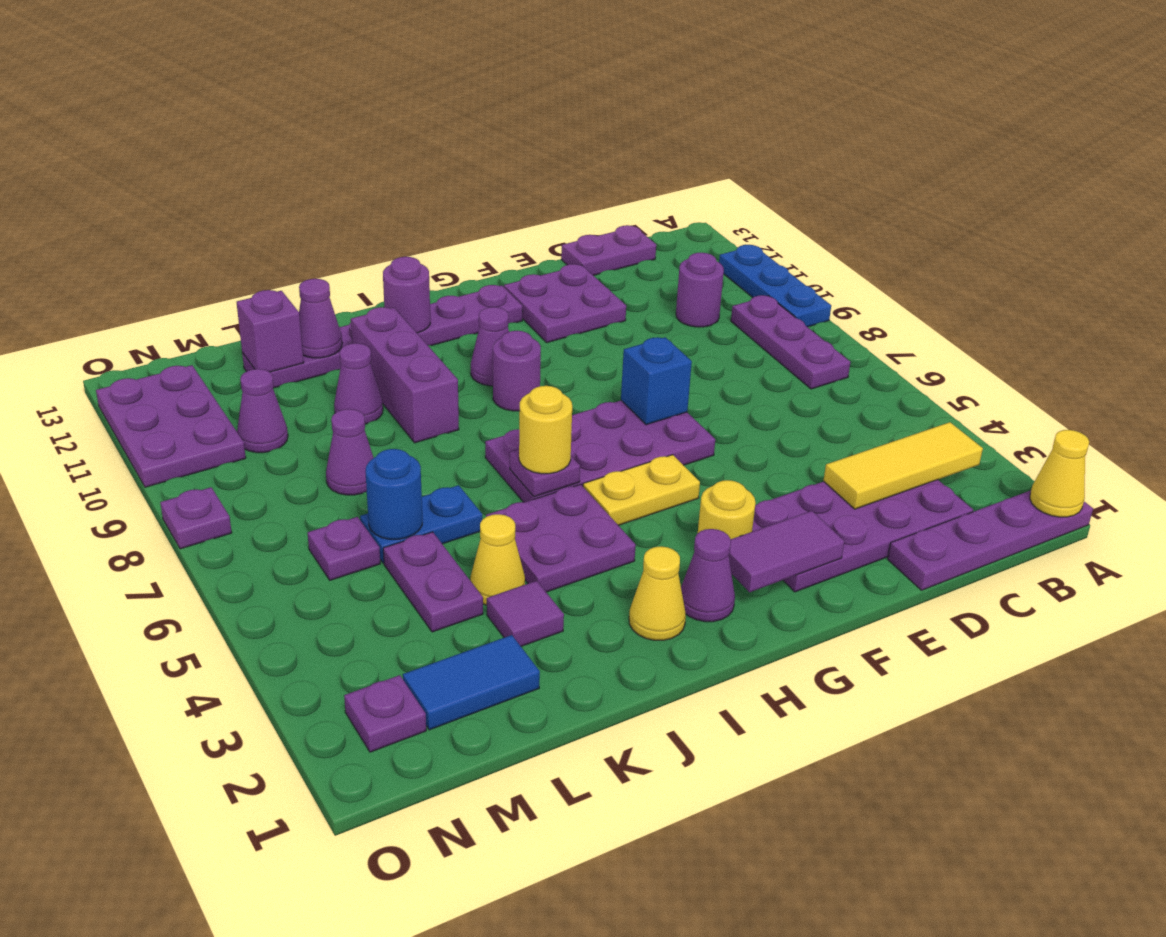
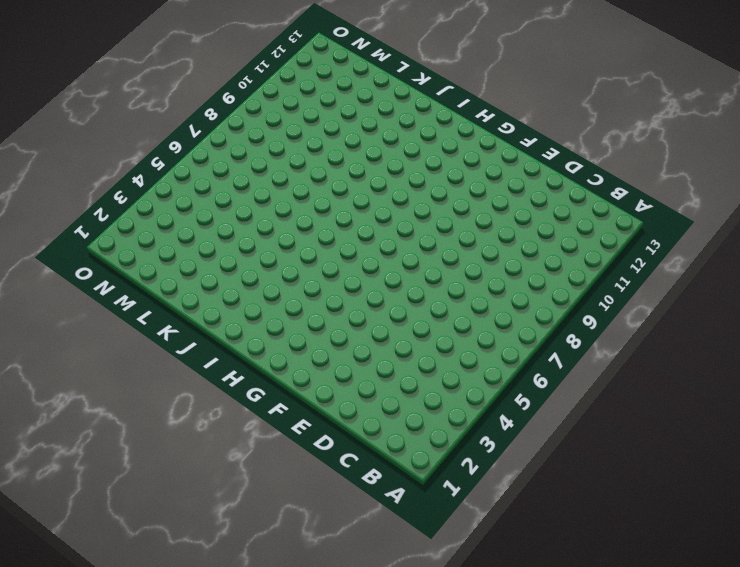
none -> purple 1x4 plate [888,490,1093,590]
none -> blue 1x3 plate [719,245,831,327]
none -> purple 1x3 plate [731,295,850,389]
none -> purple 2x4 plate [752,480,973,592]

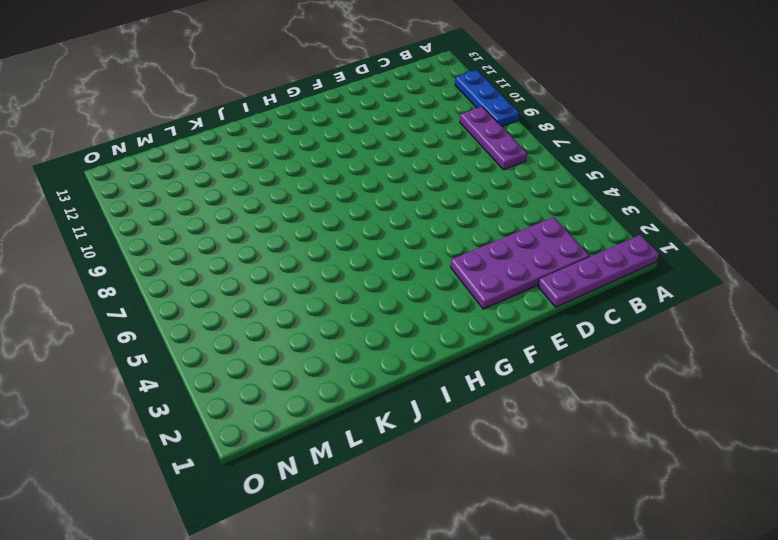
none -> purple 1x1 round brick [676,253,724,327]
none -> purple 1x2 plate [561,225,656,275]
none -> purple 2x2 plate [504,264,626,343]
none -> purple 2x4 plate [485,401,715,502]

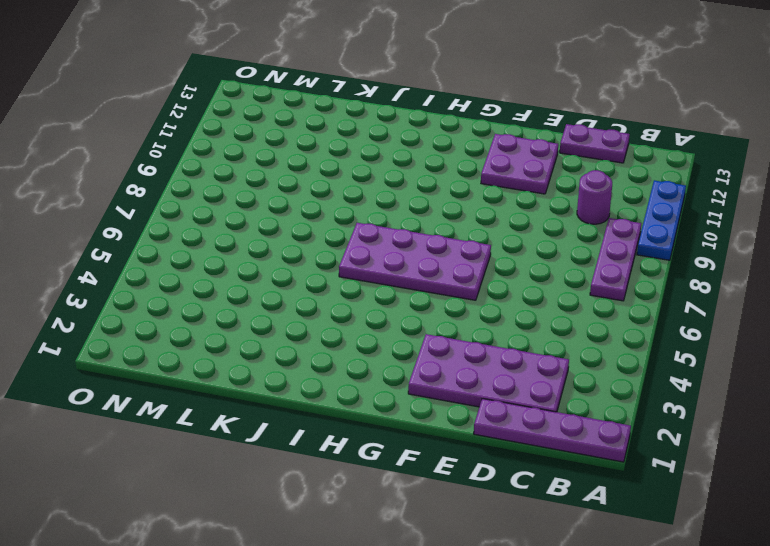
none -> yellow 1x1 round brick [698,480,756,539]
none -> yellow 1x2 plate [583,455,700,525]
none -> purple 1x6 plate [242,285,523,388]
none -> purple 1x1 cone [681,529,735,622]

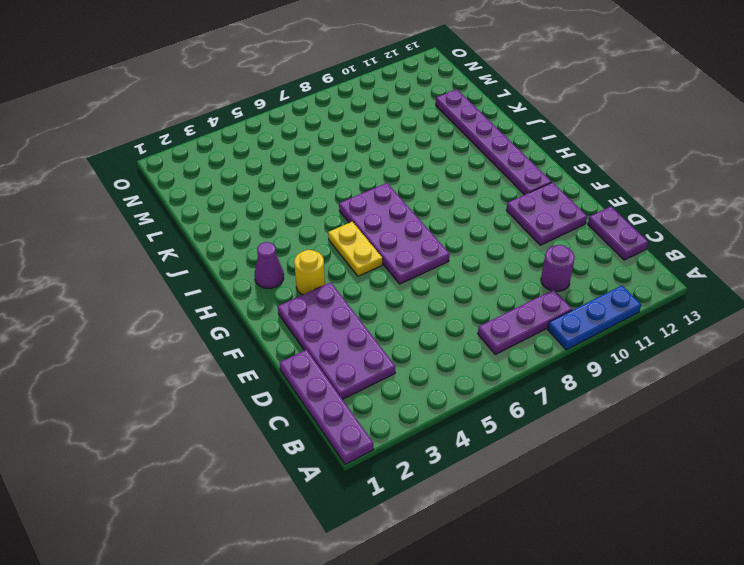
none -> purple 1x1 round brick [493,331,541,411]
none -> purple 1x1 cone [471,307,509,386]
none -> yellow 1x1 cone [629,546,686,640]
none -> purple 2x2 plate [486,484,636,592]

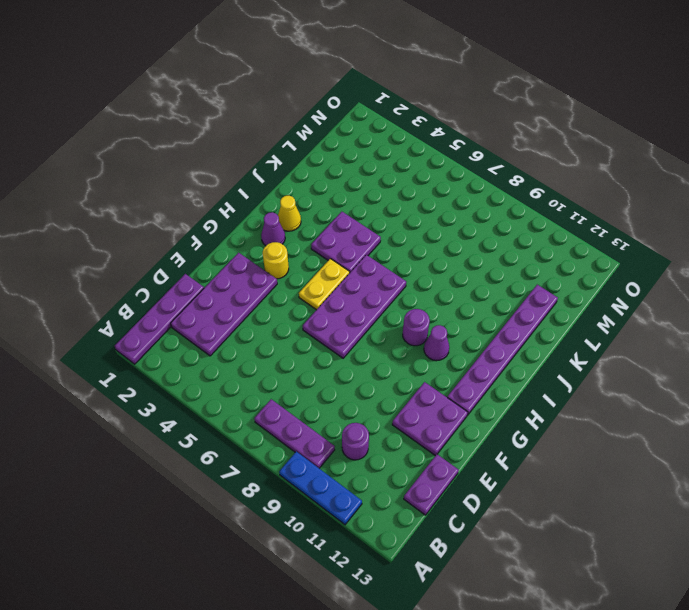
none -> purple 1x3 brick [351,307,459,443]
none -> purple 1x1 tile [487,581,564,646]
none -> yellow 1x1 cone [470,514,525,605]
none -> blue 1x2 plate [360,485,482,563]

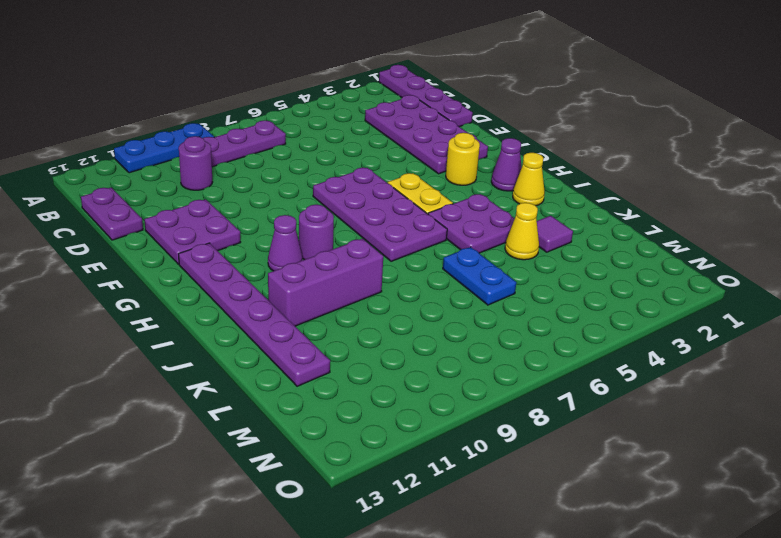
none -> purple 1x1 cone [334,343,383,424]
none -> blue 1x2 tile [403,635,540,730]
none -> purple 1x2 plate [383,532,483,632]
none -> purple 1x1 cone [326,409,374,495]

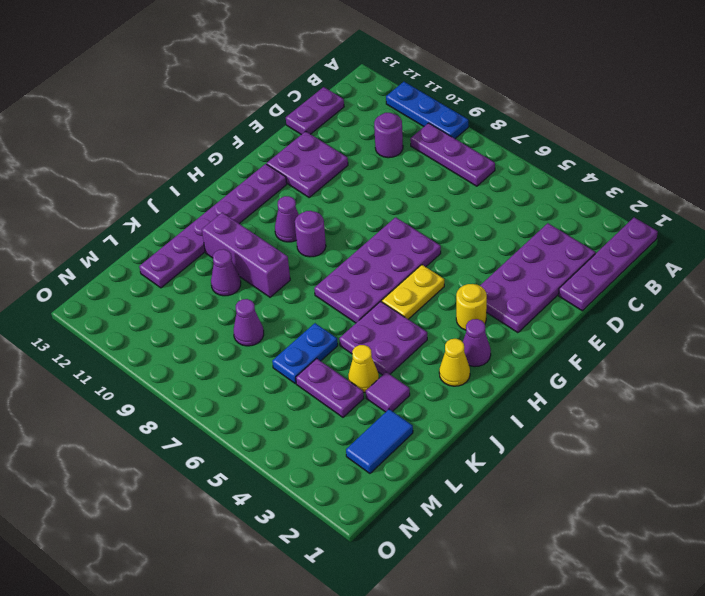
none -> purple 1x1 plate [308,517,380,580]
none -> purple 1x1 cone [237,369,288,453]
none -> purple 1x1 plate [344,675,426,752]
none -> purple 2x3 plate [96,365,246,487]

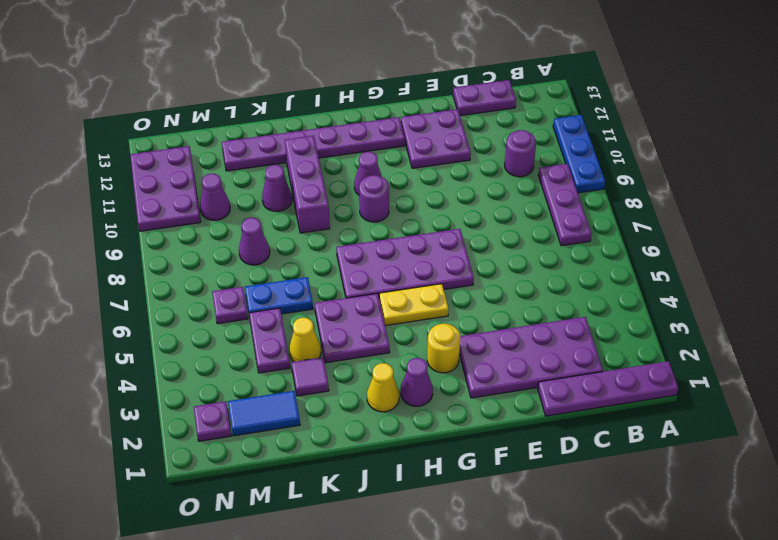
none -> purple 1x1 plate [160,487,232,549]
none -> yellow 1x1 cone [1030,430,1089,517]
none -> yellow 1x3 tile [823,422,983,509]
none -> purple 1x2 tile [729,511,844,592]

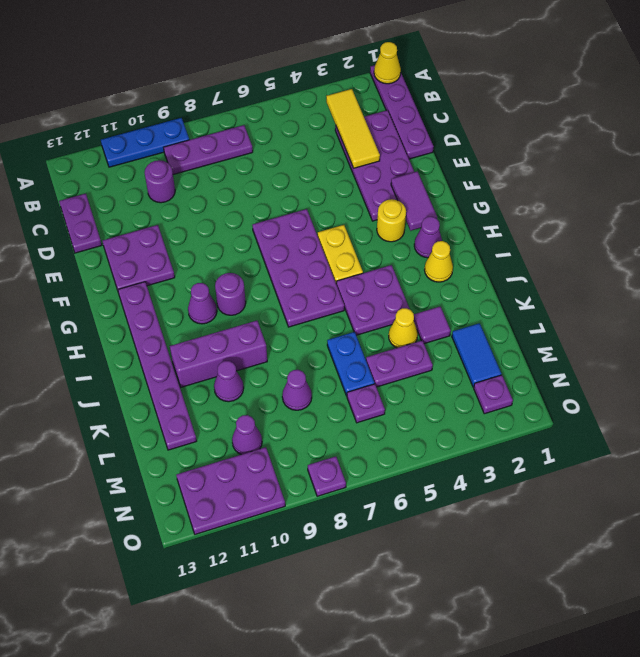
none -> blue 1x1 brick [621,337,692,425]
none -> purple 1x1 plate [510,449,580,497]
none -> purple 1x1 round brick [383,257,430,333]
none -> purple 1x1 cone [299,279,342,358]

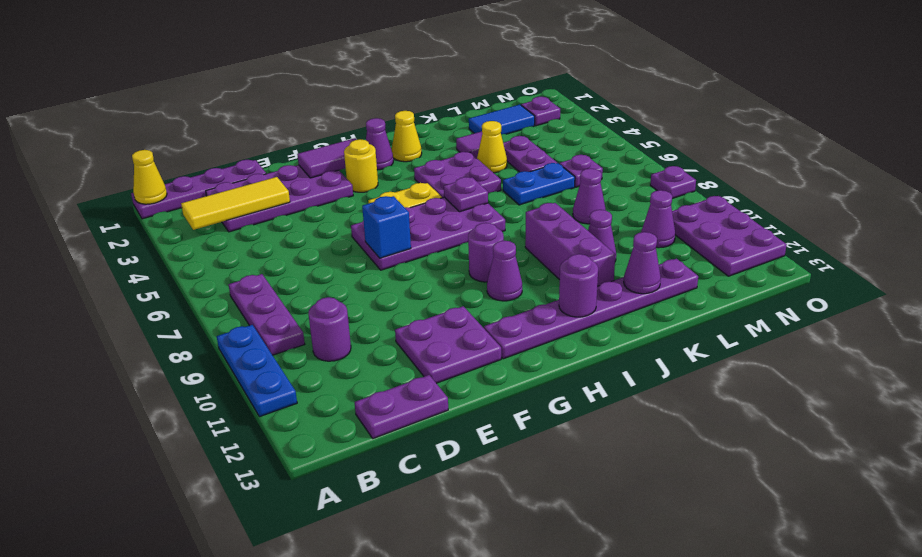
none -> blue 1x1 round brick [365,449,422,539]
none -> purple 1x1 brick [237,290,304,372]
none -> yellow 1x1 round brick [519,386,572,474]

